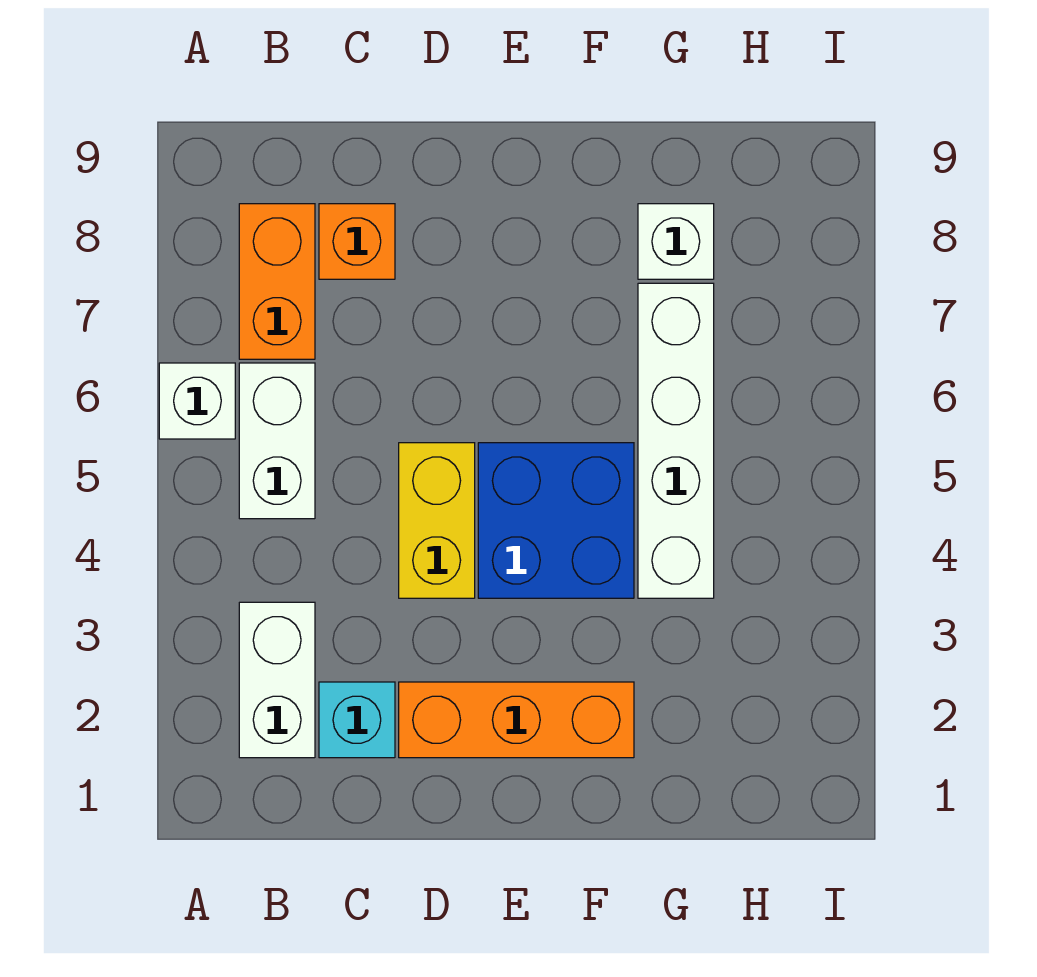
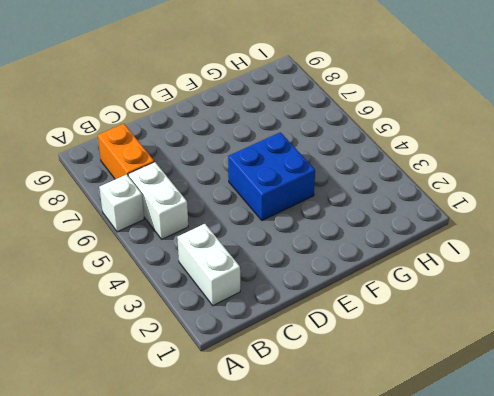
none -> cyan 1x1 brick [319,682,395,758]
none -> orange 1x1 brick [319,204,395,279]

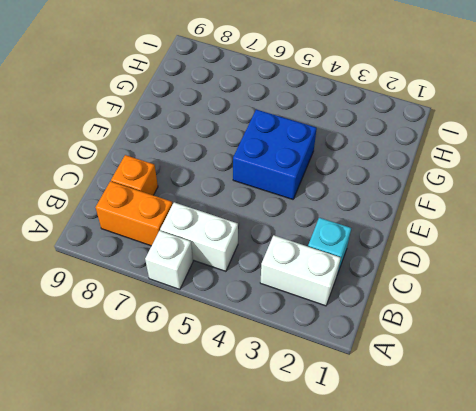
none -> orange 1x3 brick [399,682,634,758]
none -> yellow 1x2 brick [399,443,475,598]

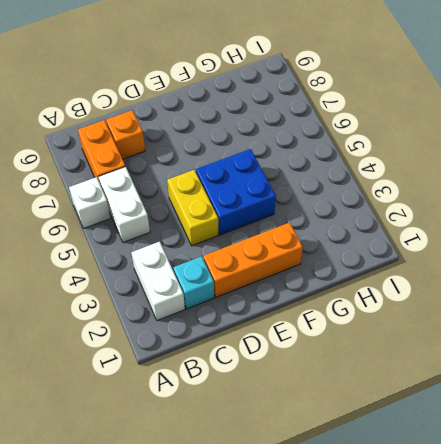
none -> white 1x4 brick [638,283,714,598]
none -> white 1x1 brick [638,204,714,279]

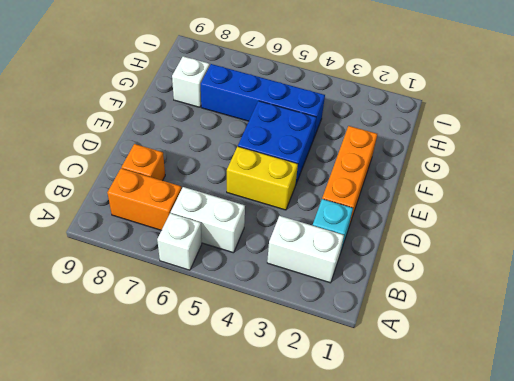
blue 1x4 brick [201,64,325,137] -> white 1x4 brick [638,283,714,598]

